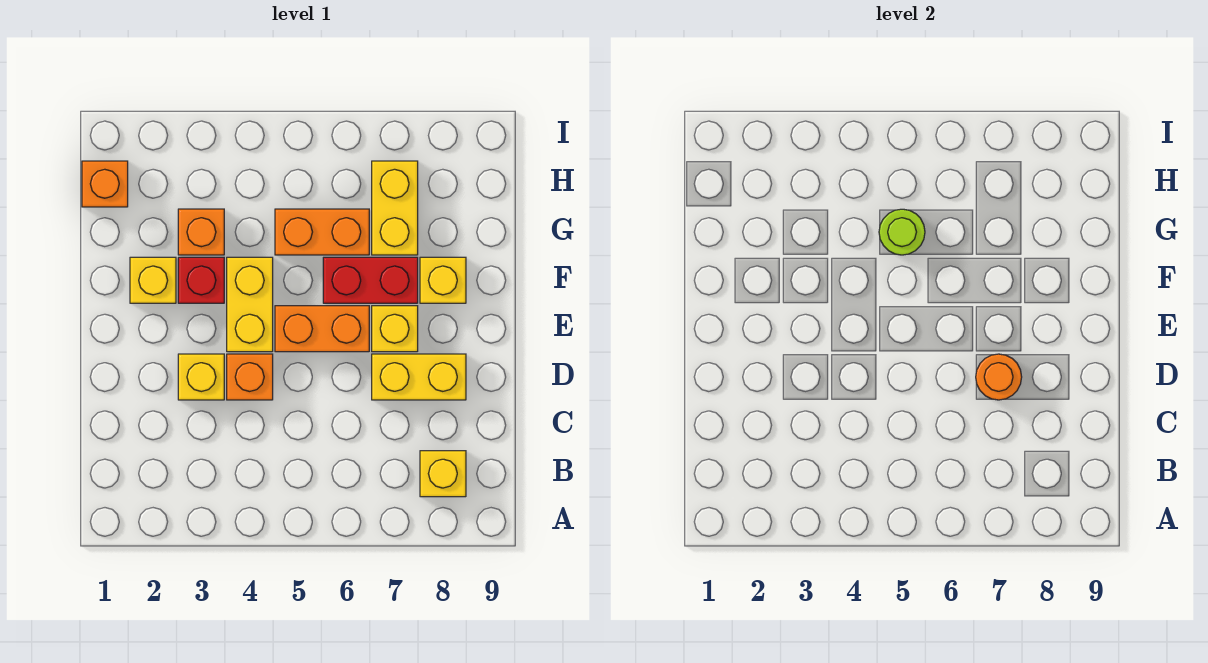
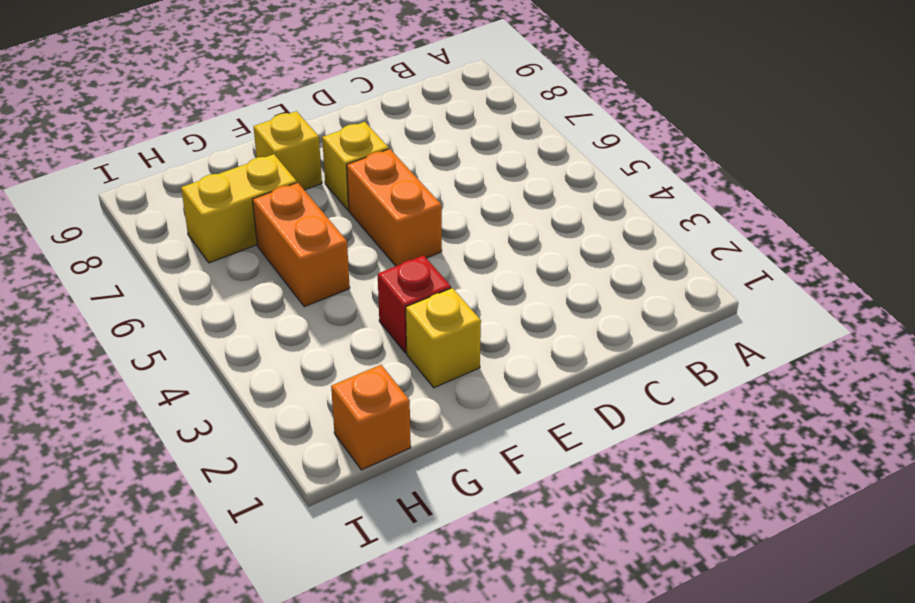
none -> yellow 1x1 brick [420,451,466,497]
none -> yellow 1x1 brick [178,354,224,400]
none -> orange 1x1 brick [227,354,273,400]

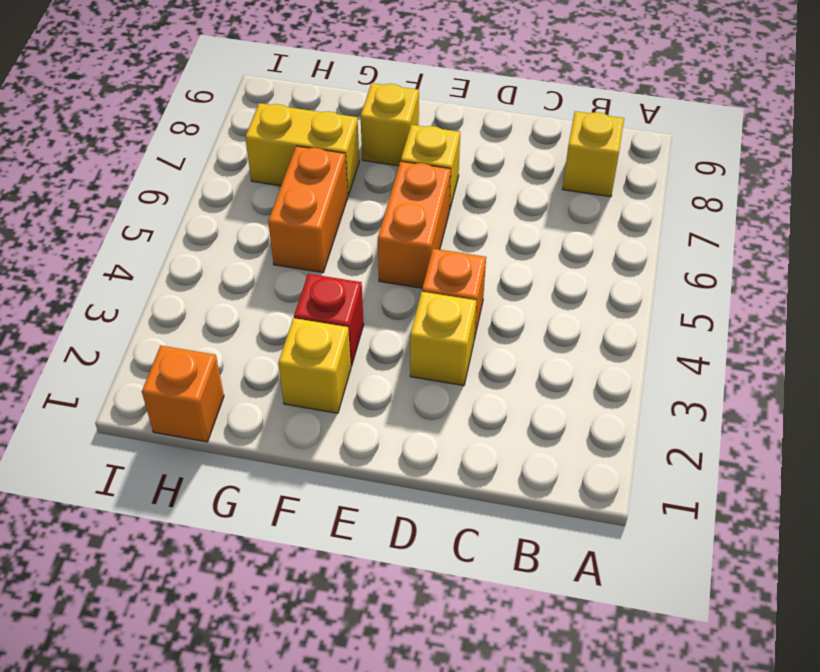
none -> yellow 1x2 brick [372,354,466,400]
none -> yellow 1x2 brick [227,257,273,352]
none -> red 1x2 brick [323,257,418,303]

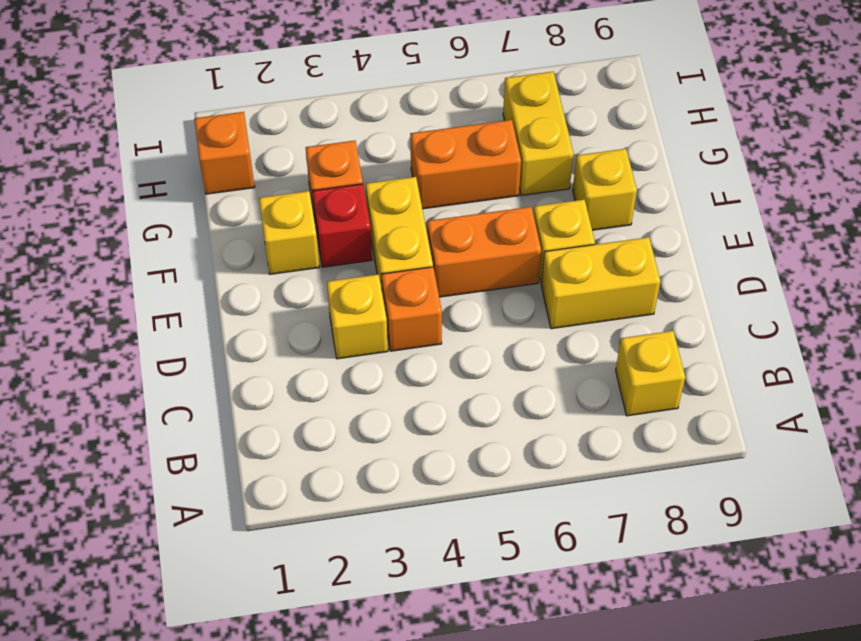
none -> red 1x2 brick [323,257,418,303]
none -> orange 1x1 round brick [976,354,1022,400]
none -> lime 1x1 round brick [879,209,925,255]

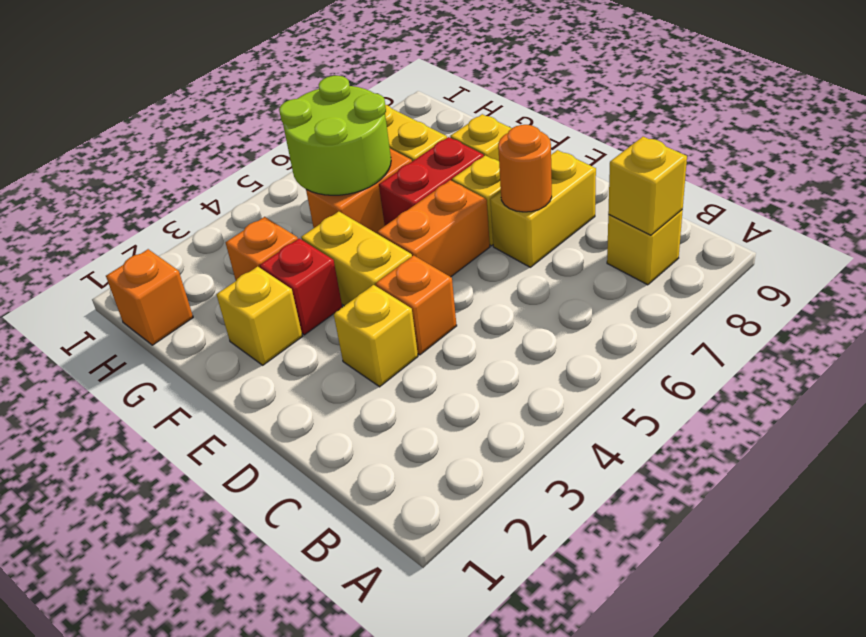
yellow 1x1 brick [608,137,687,235] -> none
lime 2x2 round brick [279,76,391,195] -> lime 1x1 round brick [879,209,925,255]

